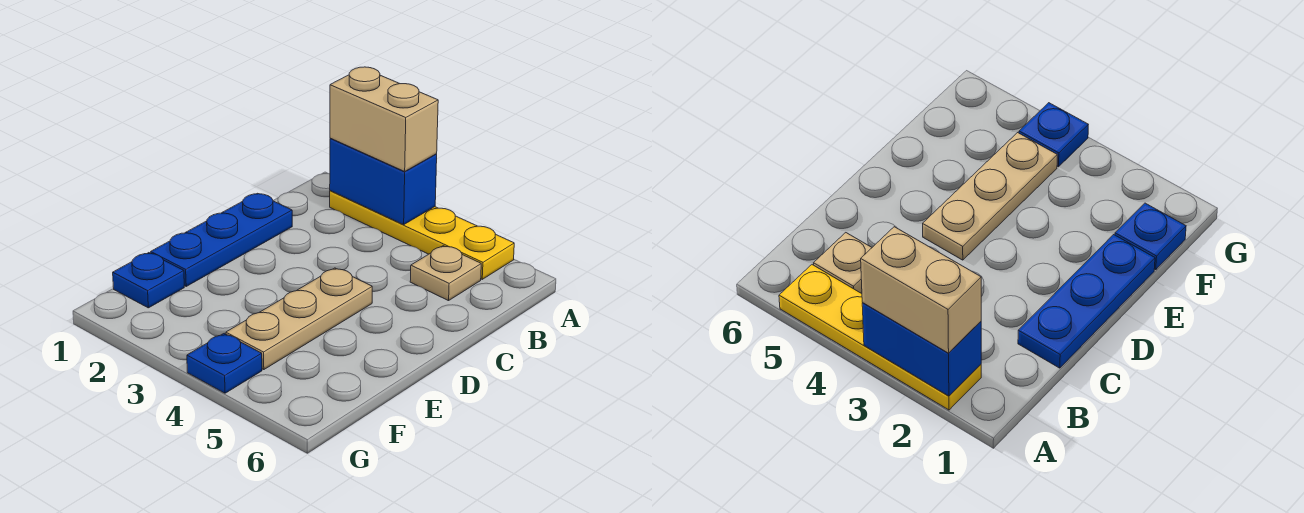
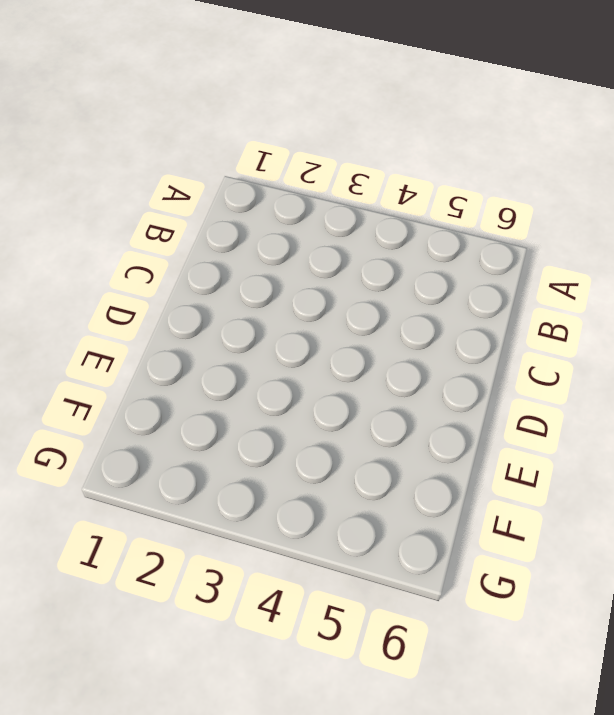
none -> yellow 1x4 plate [330,191,514,279]
none -> tan 1x1 plate [410,246,481,301]

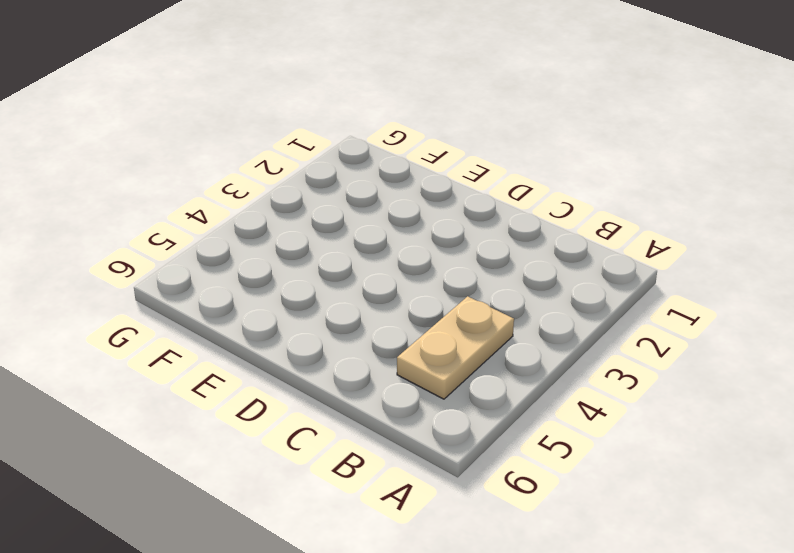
tan 1x2 plate [397,296,514,399] -> tan 1x1 plate [410,246,481,301]
none -> yellow 1x4 plate [330,191,514,279]
none -> blue 1x3 plate [151,193,292,286]

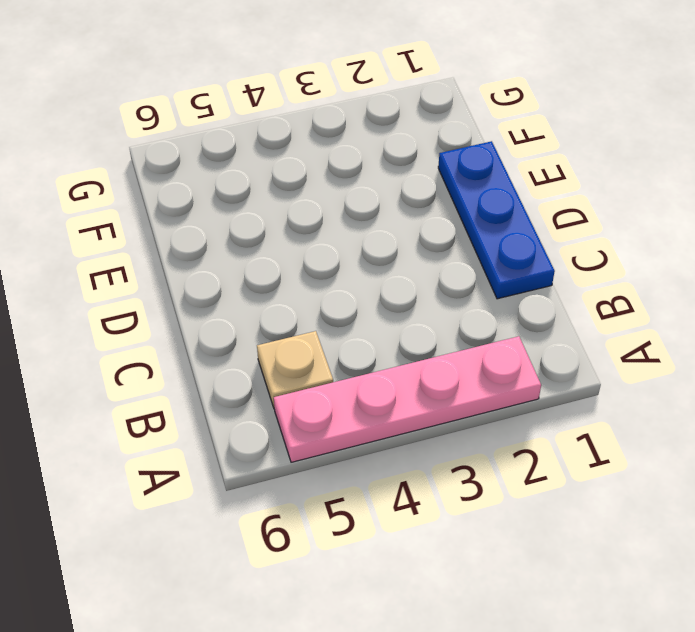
pink 1x4 plate [274,336,541,462] -> yellow 1x4 plate [330,191,514,279]
none -> tan 1x3 plate [226,268,372,370]
none -> blue 1x1 plate [113,253,184,308]

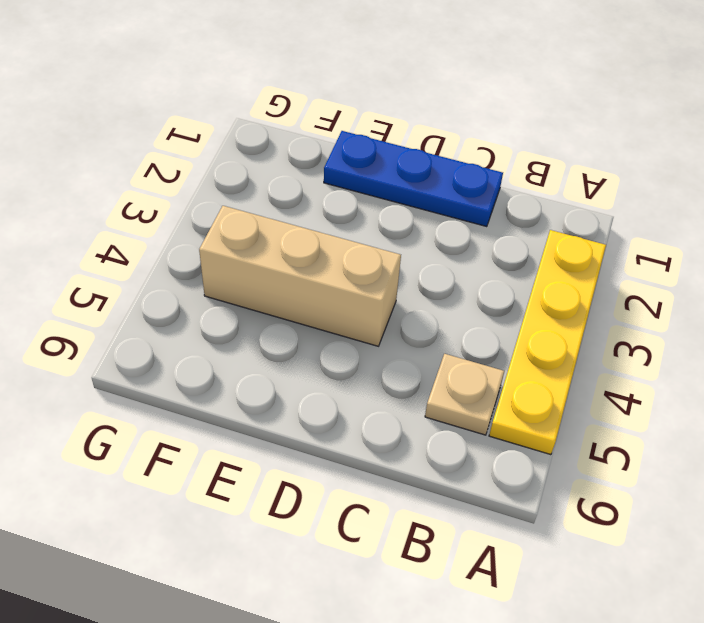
tan 1x3 brick [199,206,401,346] -> tan 1x3 plate [226,268,372,370]
none -> blue 1x1 plate [113,253,184,308]
none -> blue 1x1 plate [187,333,262,393]

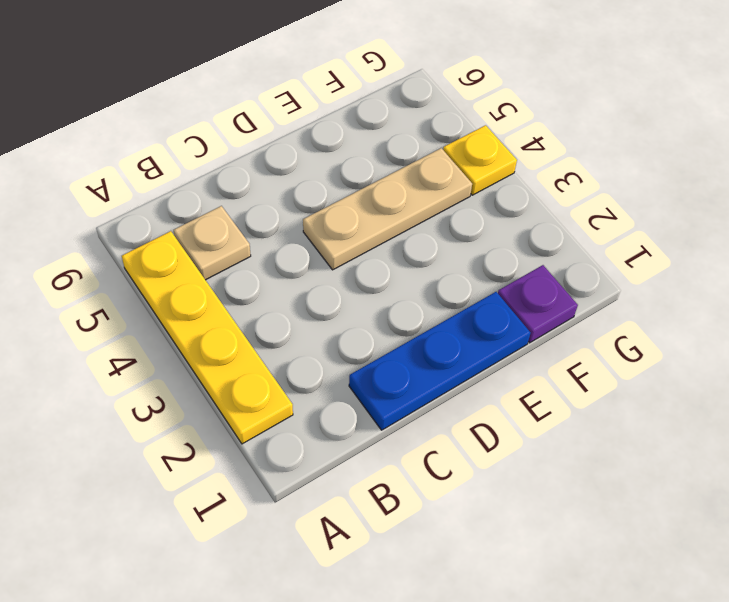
purple 1x1 plate [498,265,578,343] -> blue 1x1 plate [113,253,184,308]
yellow 1x1 plate [443,125,517,195] -> blue 1x1 plate [187,333,262,393]
none -> blue 1x2 brick [330,138,437,225]
none -> tan 1x2 brick [330,67,438,171]

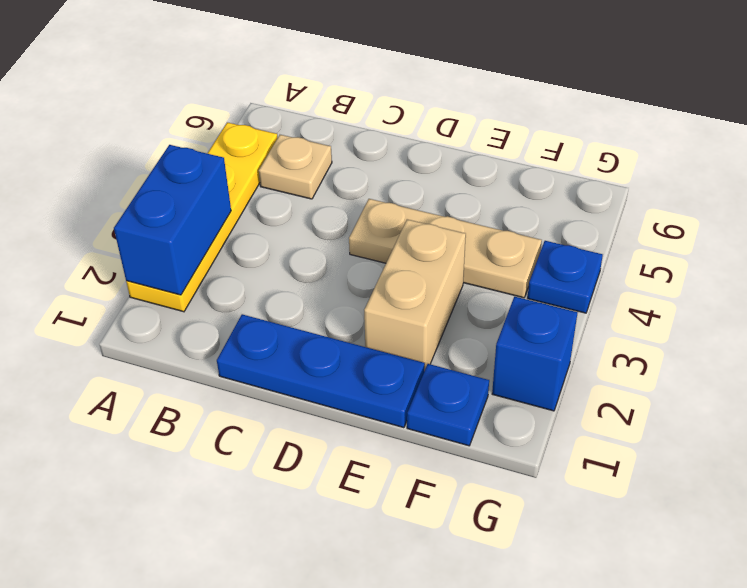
tan 1x2 brick [364,219,466,371] -> tan 1x2 brick moved to [330,67,438,171]
blue 1x1 brick [492,297,578,411] -> none

